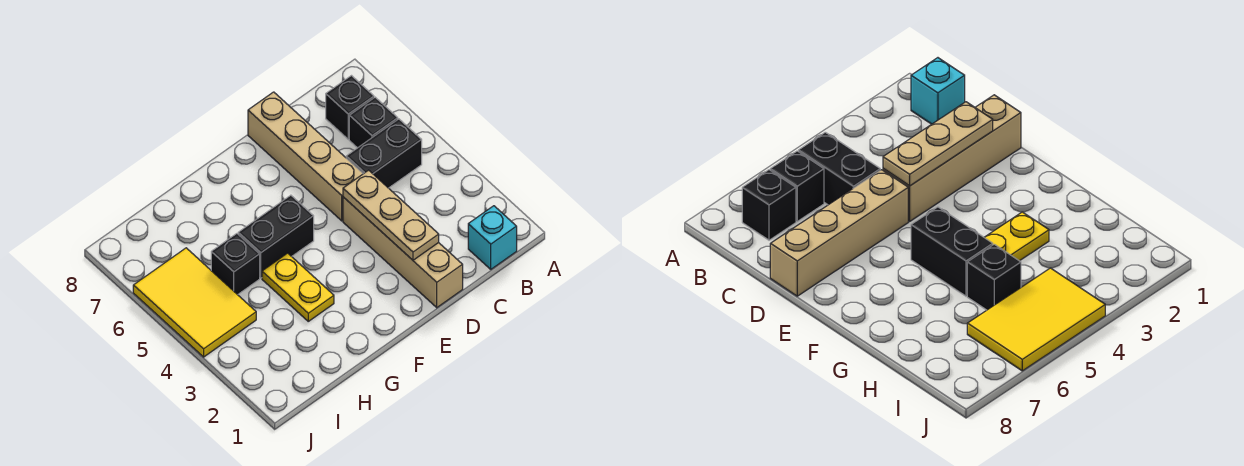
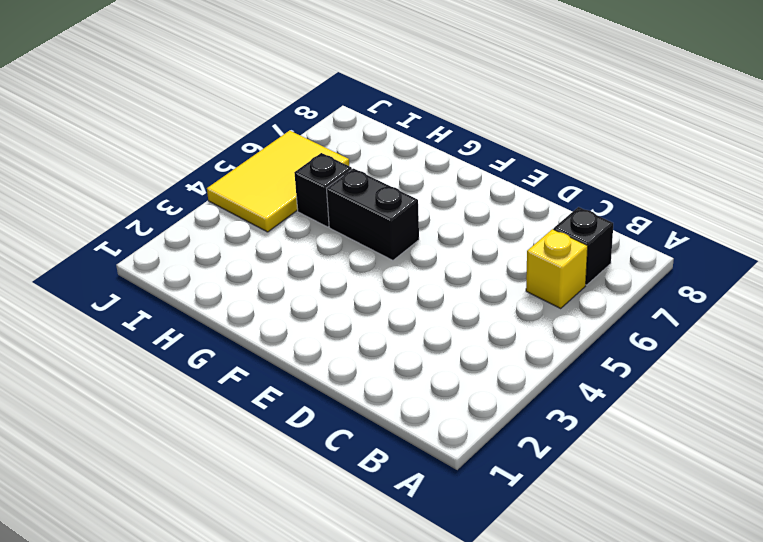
yellow 1x1 brick [526,229,588,308] -> black 1x1 brick [349,97,398,148]
none -> cyan 1x1 brick [468,206,517,269]
none -> black 1x2 brick [346,119,422,188]

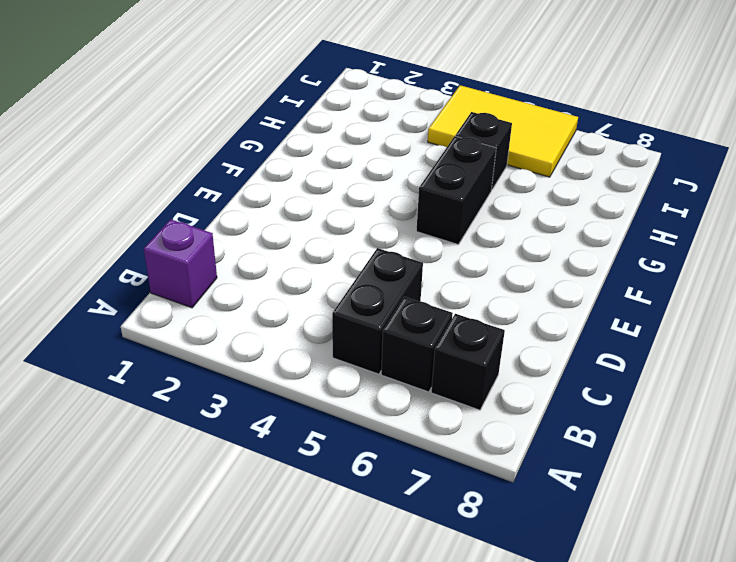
purple 1x1 brick [144,219,217,308] -> cyan 1x1 brick [468,206,517,269]
none -> tan 1x4 brick [343,197,463,308]
none -> tan 1x4 brick [248,92,363,221]

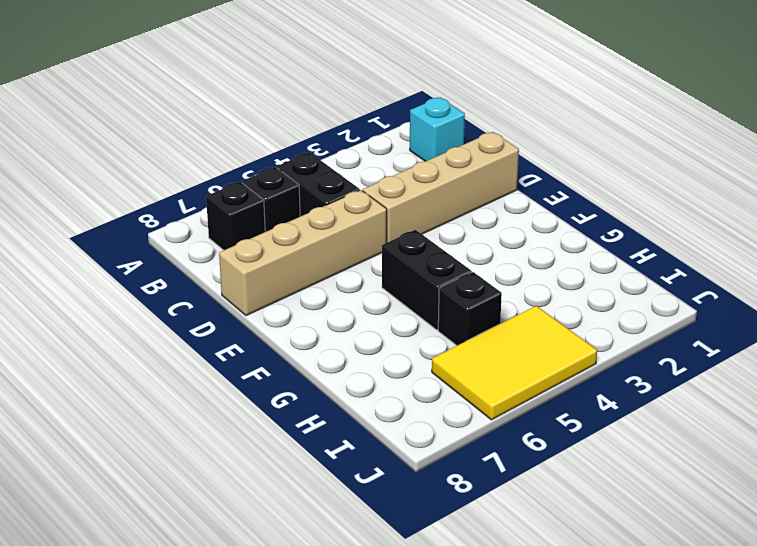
none -> yellow 1x2 plate [262,253,334,321]
none -> tan 1x3 plate [343,170,439,260]

